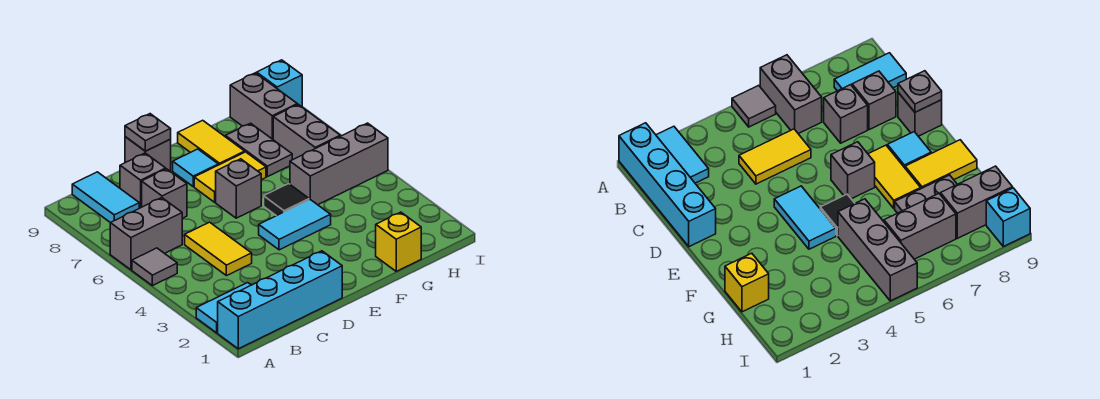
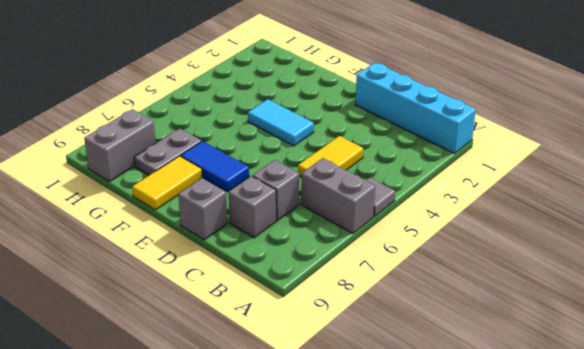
blue 1x2 tile [181,141,249,192] -> yellow 1x2 tile [194,152,266,202]
none -> cyan 1x2 tile [196,283,251,333]
none -> cyan 1x2 tile [72,172,139,223]
none -> grey 1x1 brick [216,159,261,218]

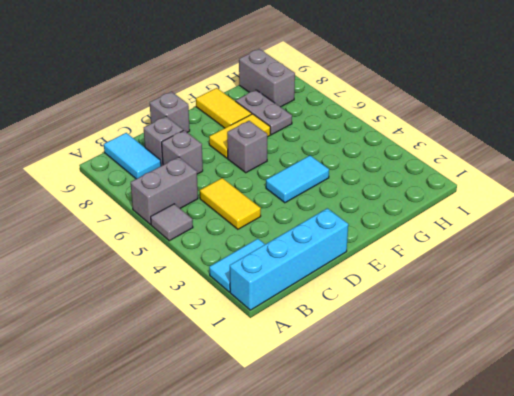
none -> cyan 1x1 tile [173,149,218,187]
none -> black 1x1 tile [264,184,309,216]
none -> yellow 1x1 brick [376,212,421,271]

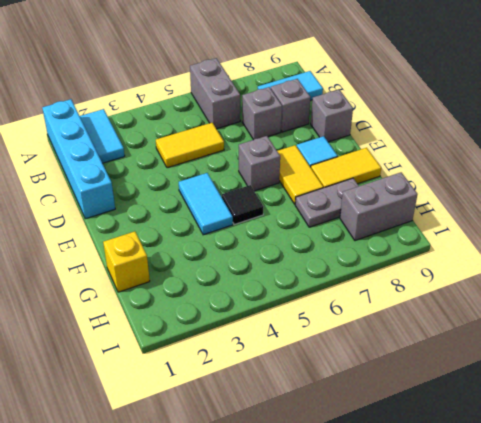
none -> grey 1x1 tile [132,248,177,286]
none -> grey 1x3 brick [290,123,388,205]
none -> grey 1x2 brick [273,104,340,160]

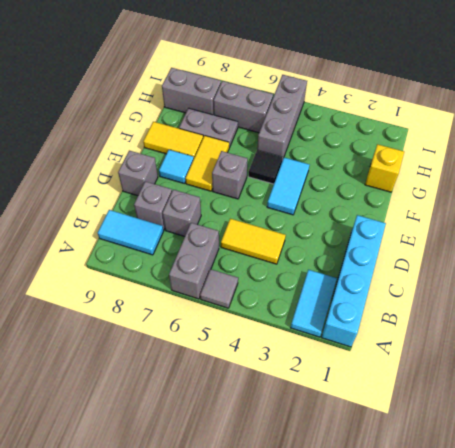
none -> cyan 1x1 brick [257,60,302,107]
none -> grey 1x1 plate [125,114,171,151]

